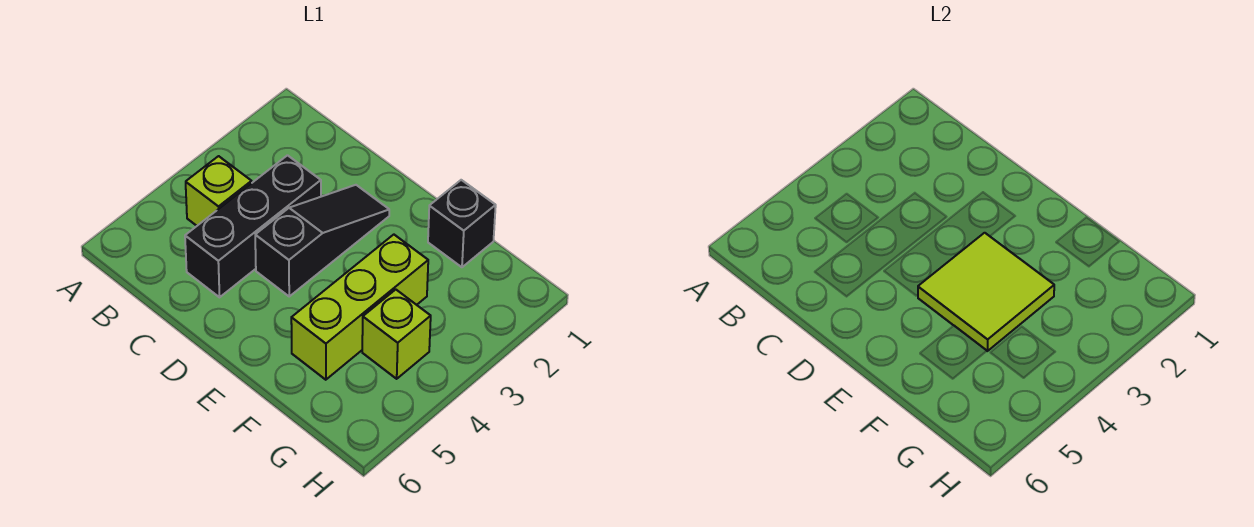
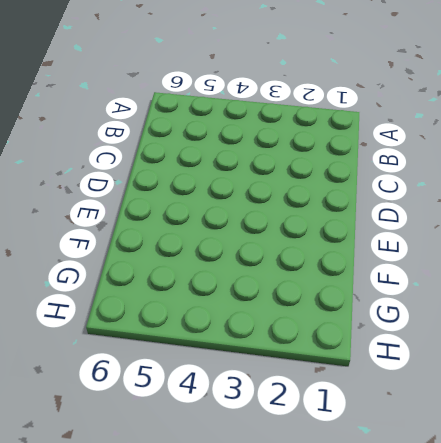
none -> lime 1x1 brick [186,156,252,226]
none -> black 1x3 brick [185,155,321,297]

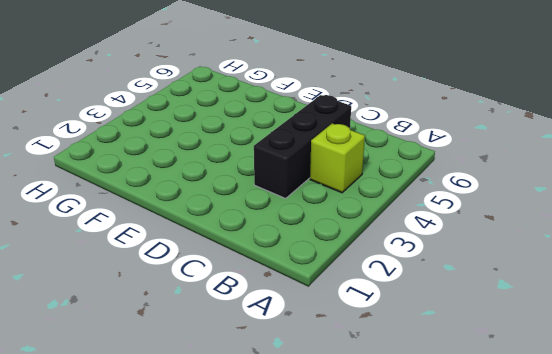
none -> black 1x3 slope [255,185,389,296]
none -> black 1x1 brick [428,180,496,267]

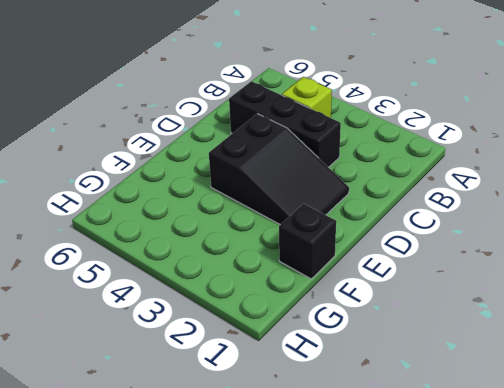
black 2x3 slope [209,114,349,225] -> black 1x3 slope [255,185,389,296]
none -> lime 1x3 brick [291,235,428,380]
none -> lime 1x1 brick [362,290,431,379]

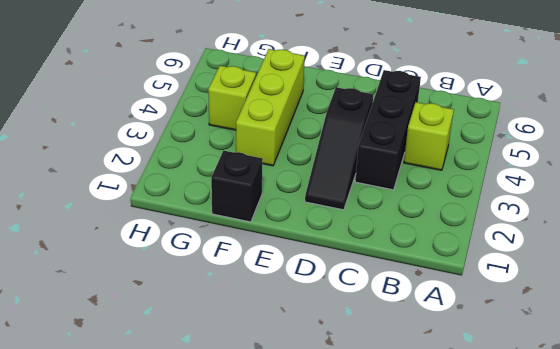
none -> lime 2x2 tile [918,233,1054,351]

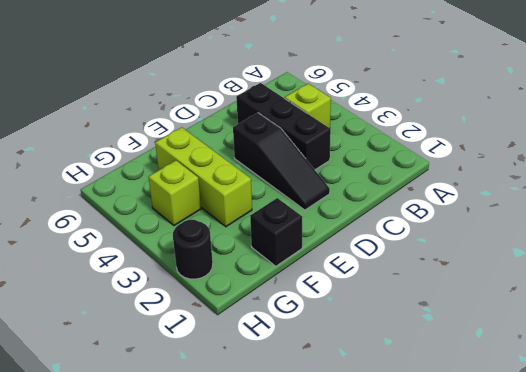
black 1x1 round brick [173,220,213,279] -> none
none -> lime 2x2 tile [918,233,1054,351]

